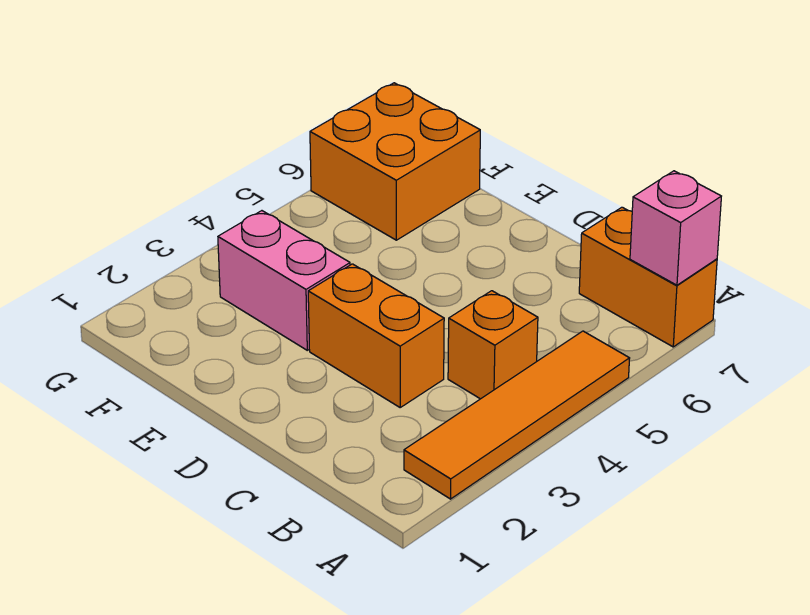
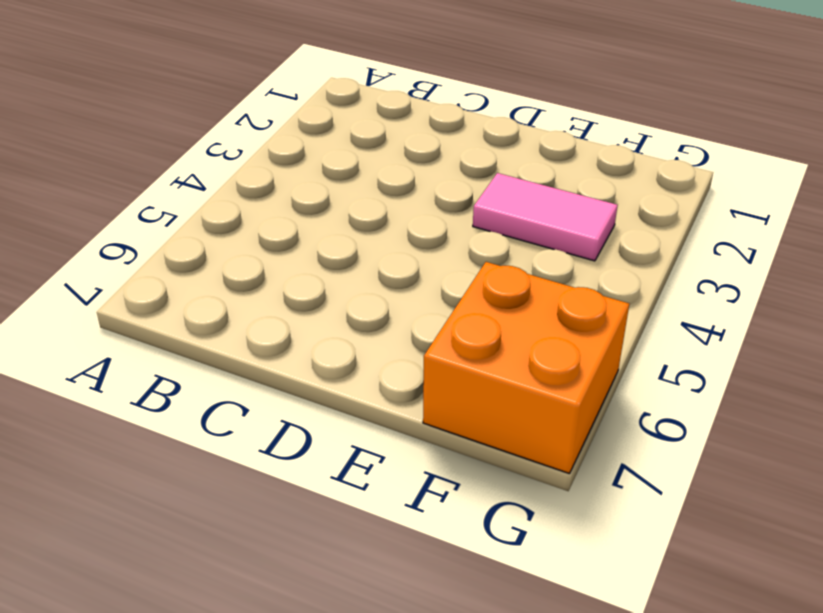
pink 1x2 tile [473,173,618,261] -> pink 1x2 brick [218,211,350,350]
none -> orange 1x4 tile [404,331,630,499]
none -> orange 1x2 brick [579,207,717,347]

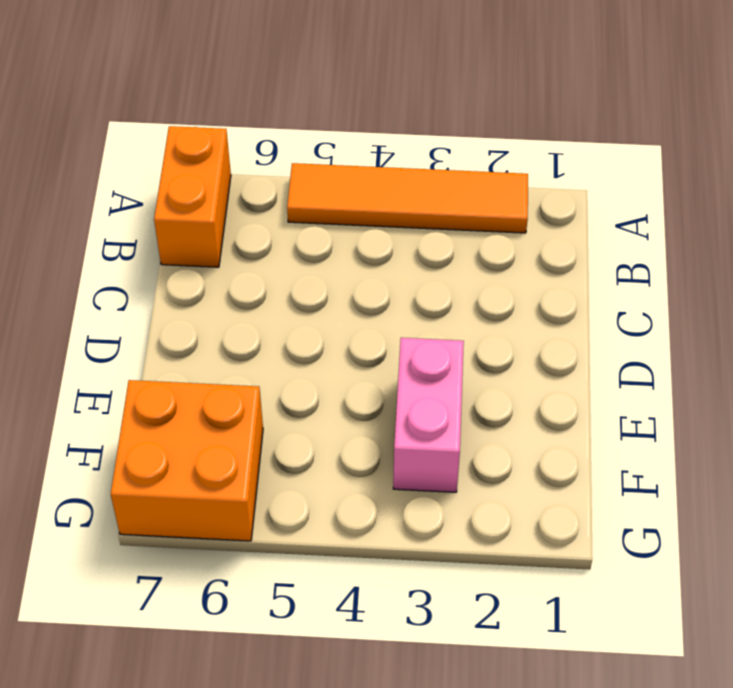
none -> orange 1x1 brick [448,291,538,399]
none -> orange 1x2 brick [308,264,444,407]

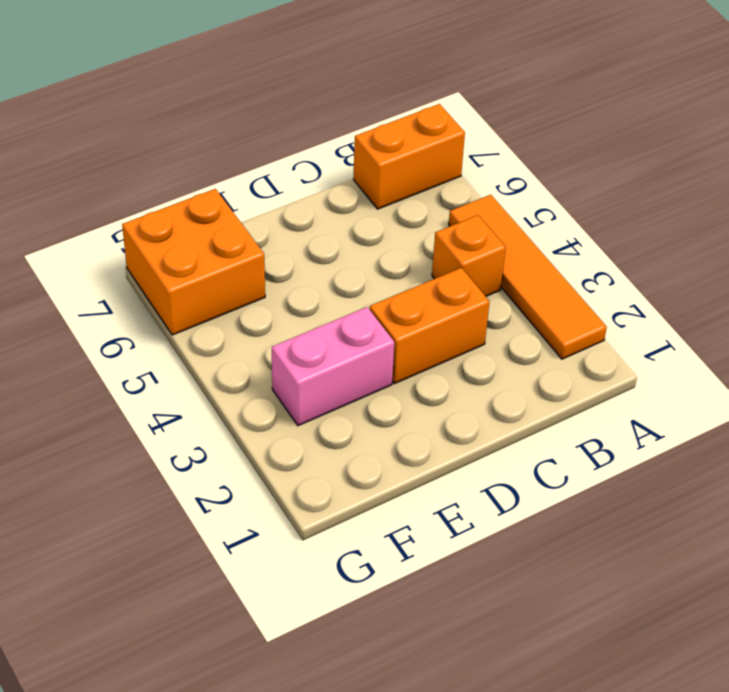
none -> pink 1x1 brick [630,171,721,285]

